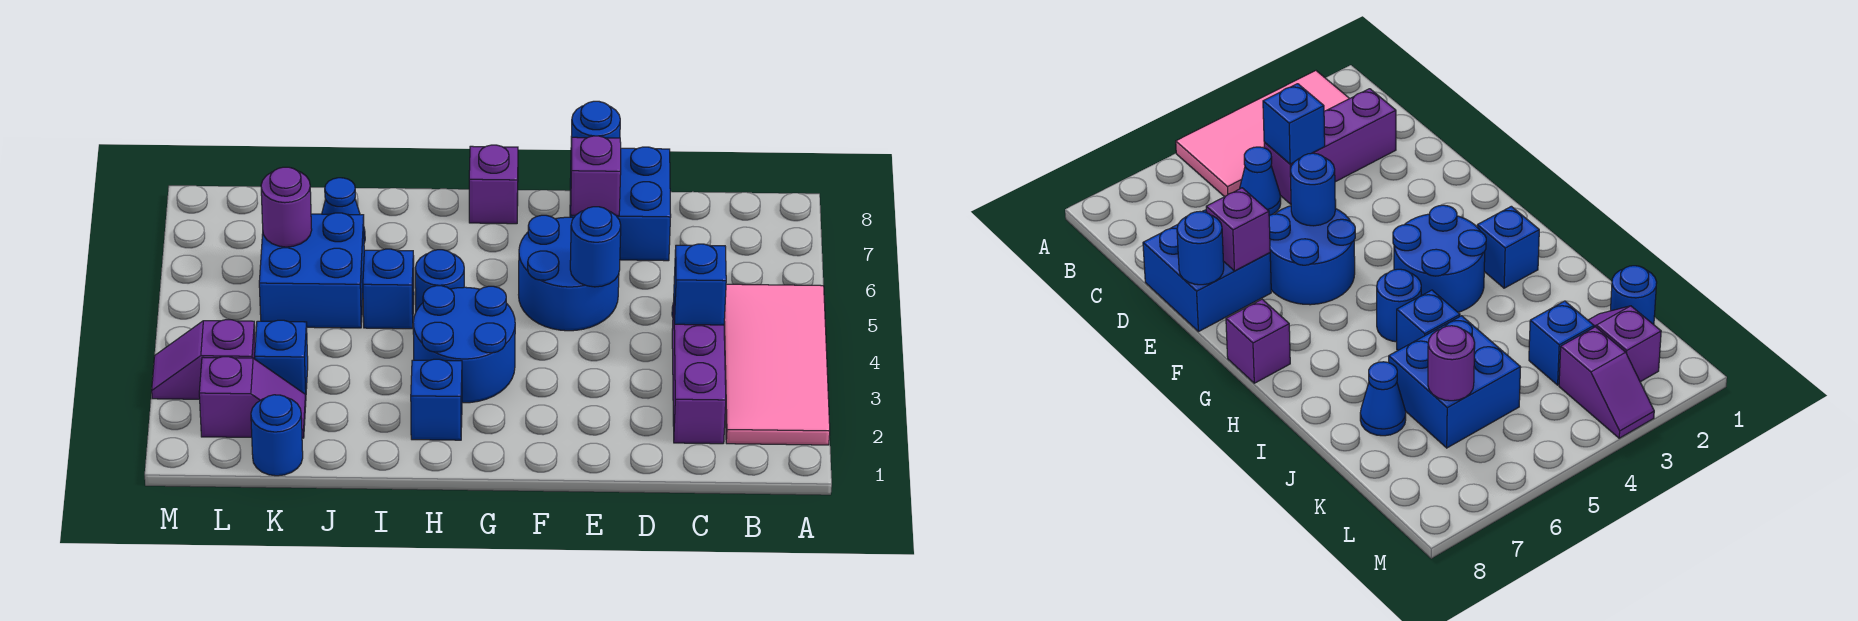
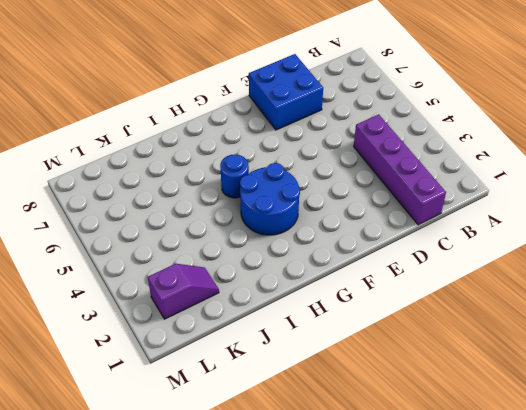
purple 1x4 brick [354,114,446,225] -> purple 1x3 brick [672,302,726,444]
none -> pink 2x4 tile [724,284,830,445]
none -> blue 1x1 cone [1240,147,1281,215]
none -> blue 2x2 round brick [519,215,619,331]

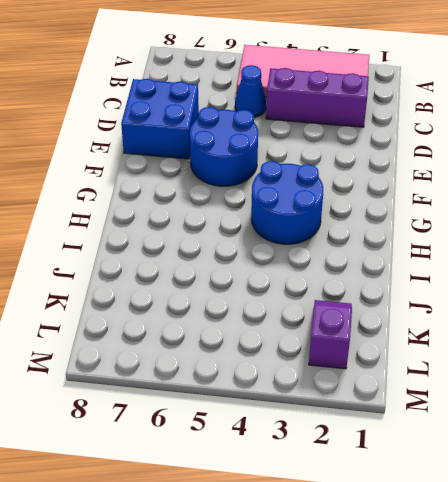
none -> purple 1x1 brick [469,145,518,224]
none -> blue 1x1 brick [411,359,462,440]
none -> blue 1x1 round brick [415,250,464,311]

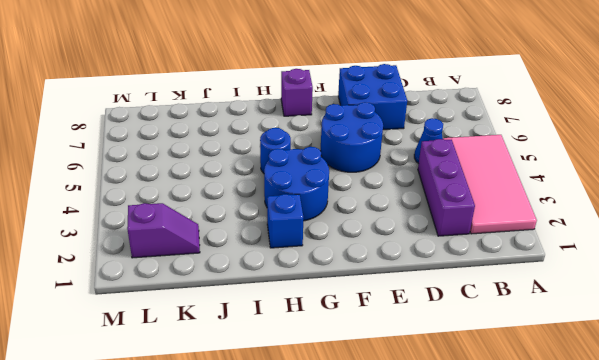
none -> blue 1x1 brick [363,249,414,329]
none -> blue 2x2 brick [259,213,364,328]
none -> blue 1x1 cone [322,178,365,243]

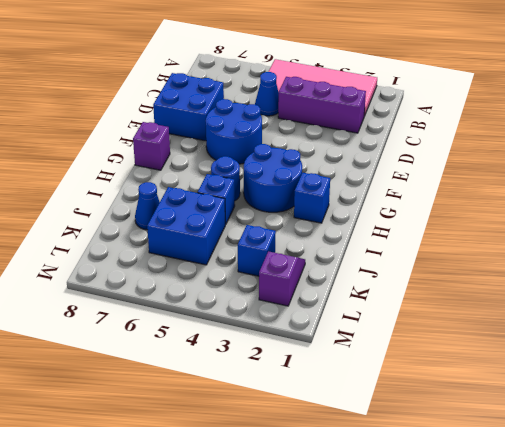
none -> blue 1x1 round brick [251,395,303,476]
none -> purple 1x2 slope [152,320,255,399]
none -> blue 1x1 brick [674,244,726,325]

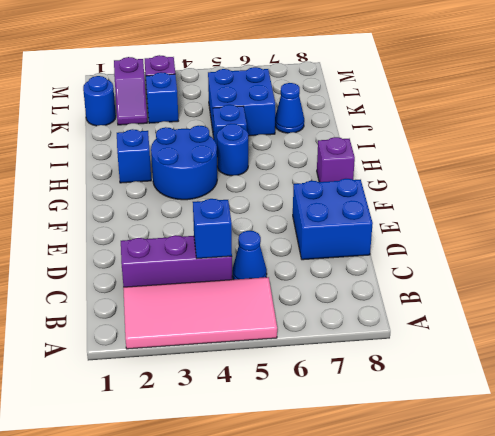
none -> blue 2x2 round brick [519,215,619,331]
none -> blue 1x1 round brick [570,207,621,287]
none -> purple 1x1 brick [571,136,621,216]

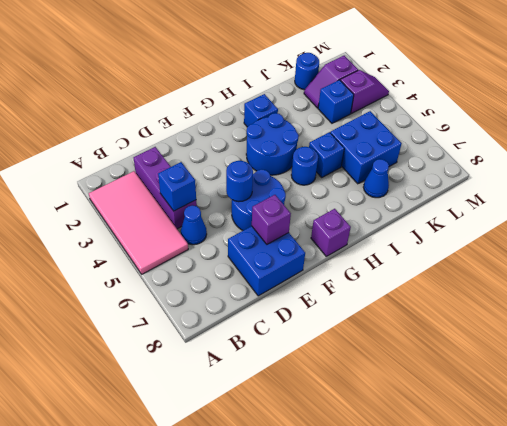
none -> blue 1x1 round brick [571,101,620,148]
none -> purple 1x1 round brick [261,167,312,247]

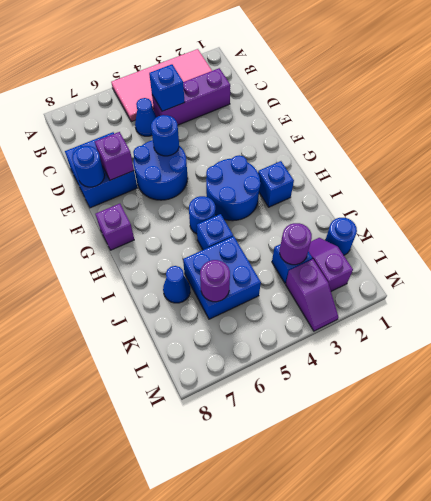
purple 1x1 round brick [280,223,312,265] -> none

